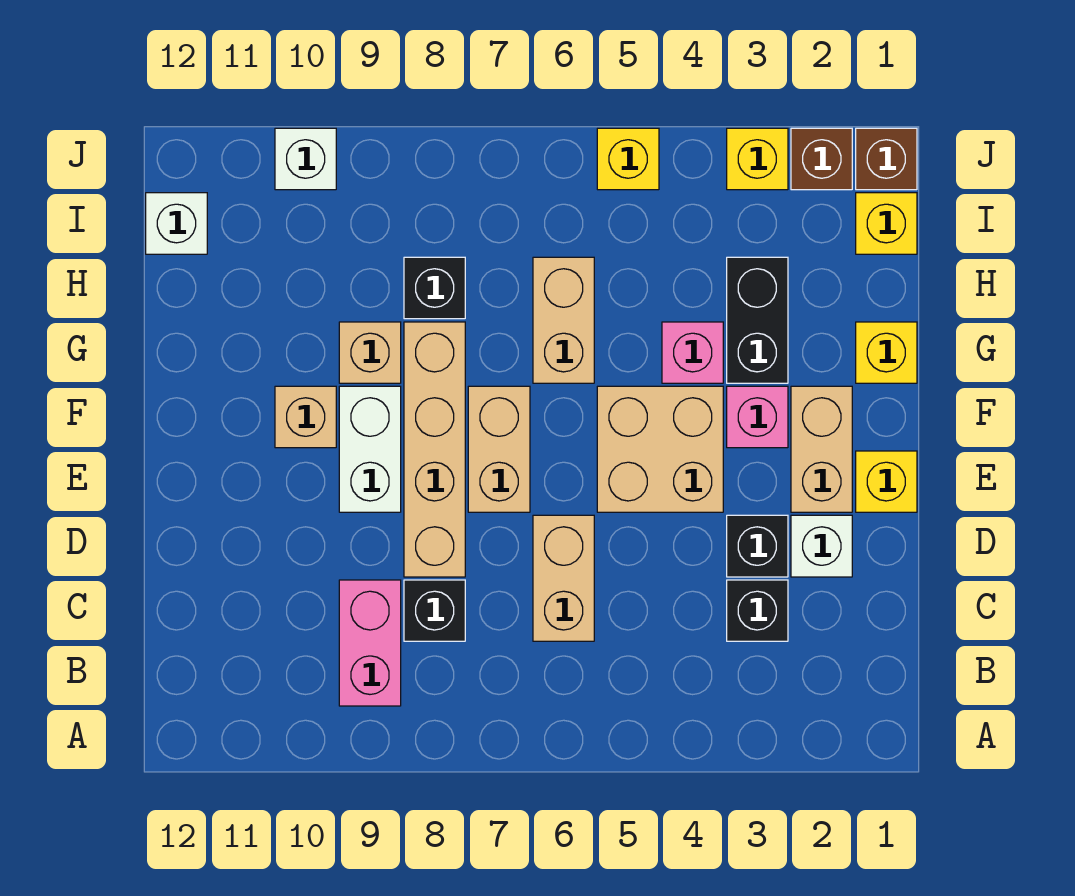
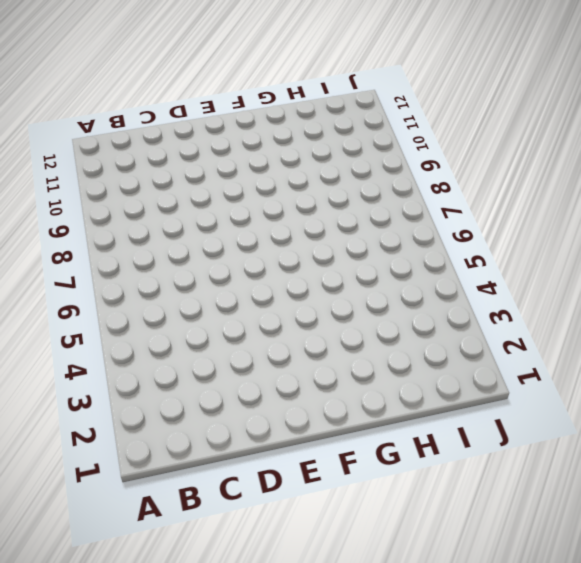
none -> pink 1x2 brick [339,580,401,706]
none -> black 1x1 brick [727,580,788,641]
none -> tan 1x2 brick [533,515,594,641]

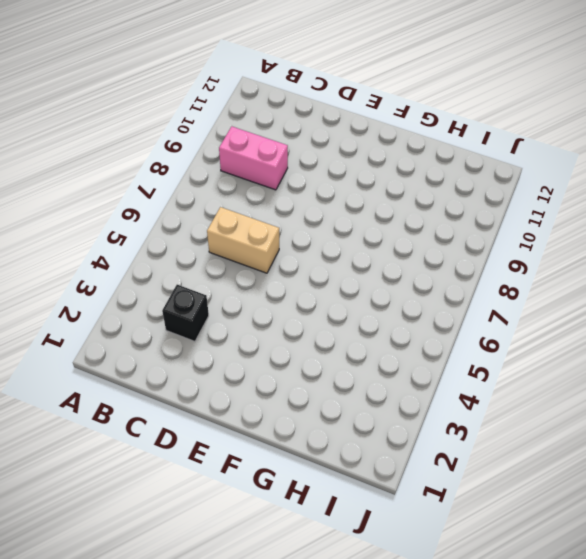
none -> black 1x1 brick [404,580,465,641]
none -> white 1x1 brick [791,515,852,577]
none -> black 1x1 brick [727,515,788,577]

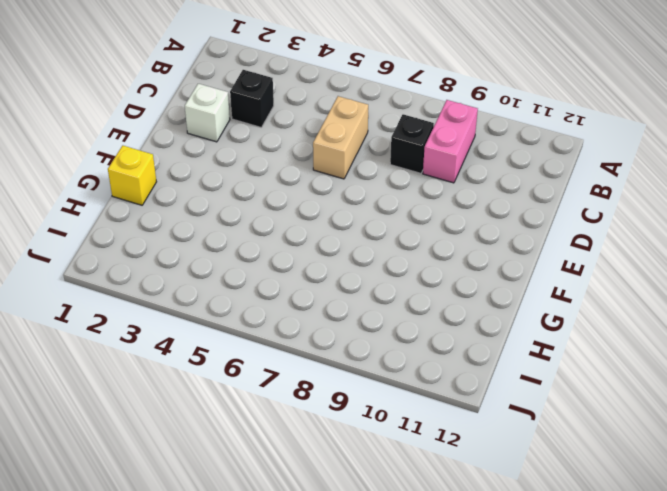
none -> black 1x1 brick [727,515,788,577]
none -> tan 1x4 brick [404,322,465,577]
none -> yellow 1x1 brick [856,451,917,512]

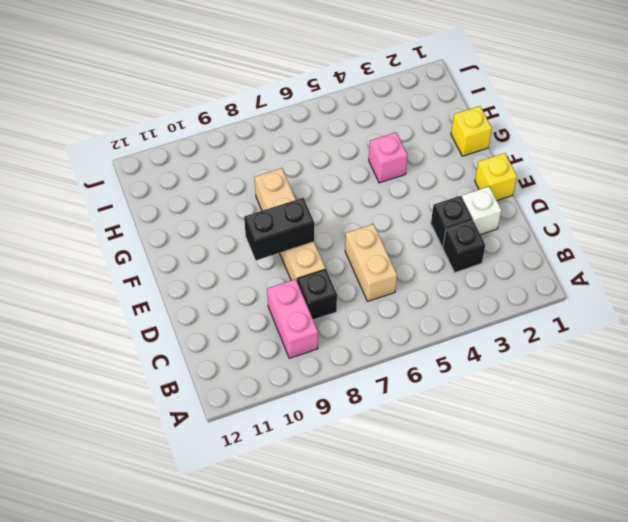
black 1x2 brick [244,198,314,260] -> black 1x2 brick turned to [727,257,788,383]
none -> tan 1x2 brick [791,386,852,512]
none -> tan 2x2 brick [597,386,723,512]
none -> tan 1x2 brick [468,386,530,512]

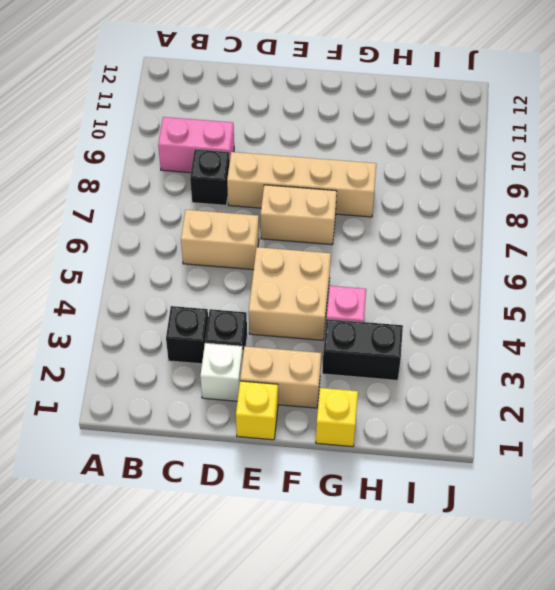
none -> white 1x2 brick [339,386,401,512]
none -> pink 1x1 brick [727,386,788,448]
none -> tan 1x1 brick [275,386,336,448]

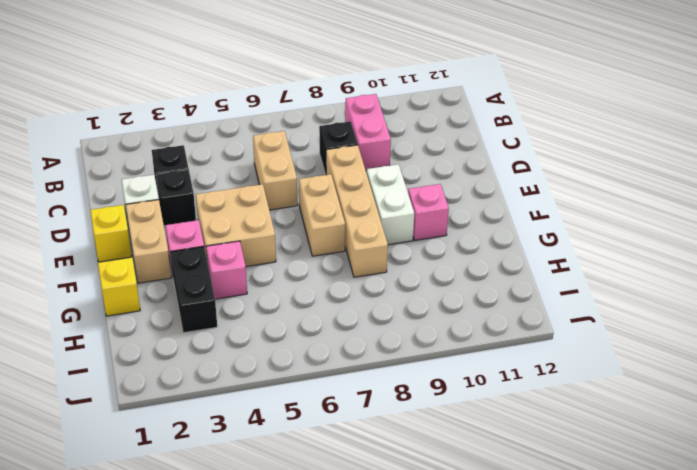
pink 1x1 brick [408,184,449,240] -> tan 1x1 brick [275,386,336,448]
none -> tan 1x2 brick [533,257,594,383]
none -> tan 1x1 brick [339,322,401,383]
none -> black 1x1 brick [404,257,465,319]

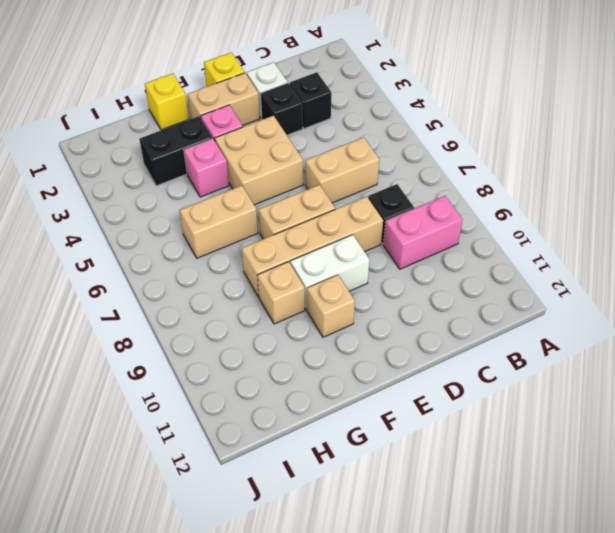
none -> black 1x1 brick [404,257,465,319]
none -> yellow 1x1 brick [856,193,917,254]
none -> white 1x1 brick [146,193,207,254]

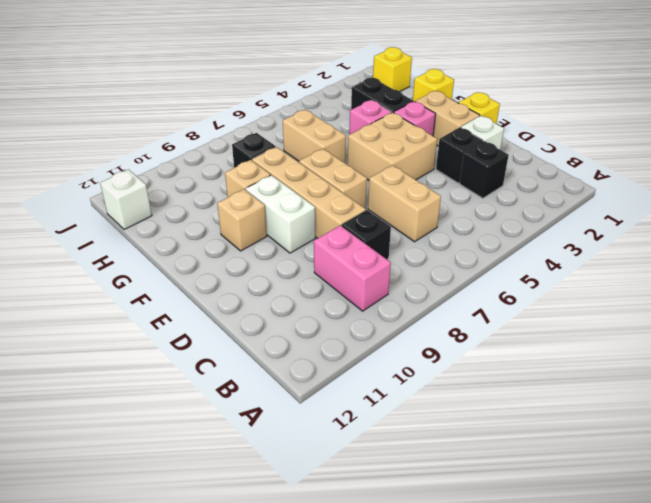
none -> brown 1x1 brick [856,128,917,190]
none -> brown 1x1 brick [791,128,852,190]
none -> yellow 1x1 brick [727,128,788,190]

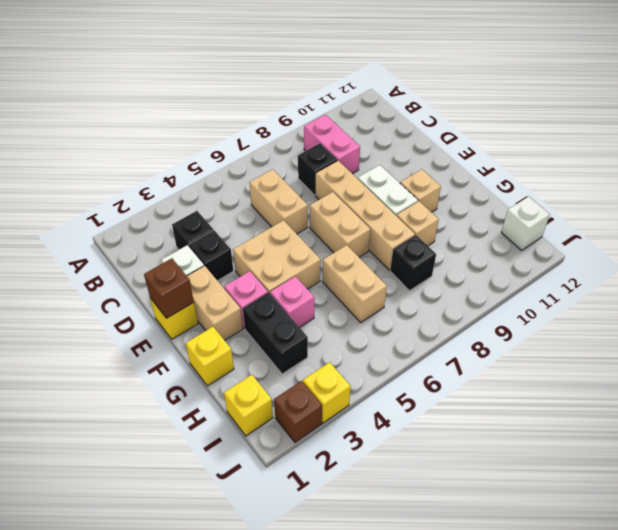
brown 1x1 brick [144,258,194,318] -> brown 1x1 brick moved to [856,128,917,190]
none -> yellow 1x1 brick [597,128,659,190]
none -> white 1x1 brick [275,128,336,190]

